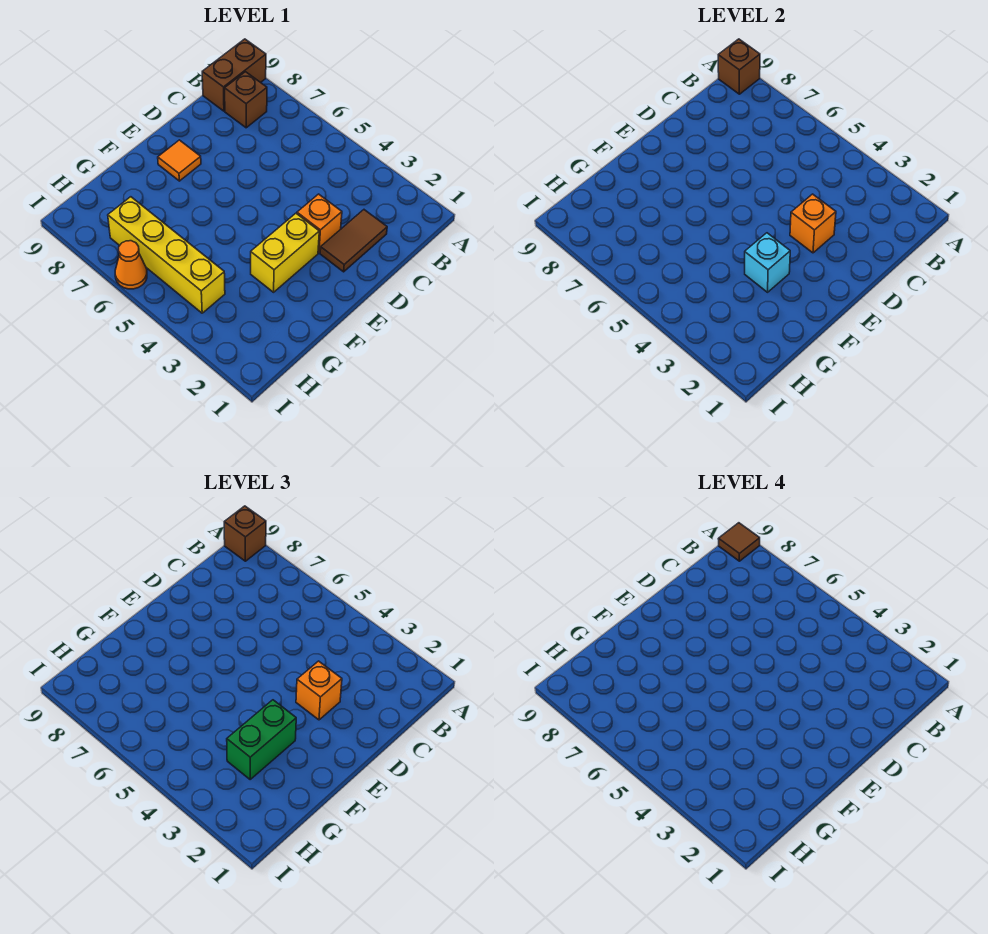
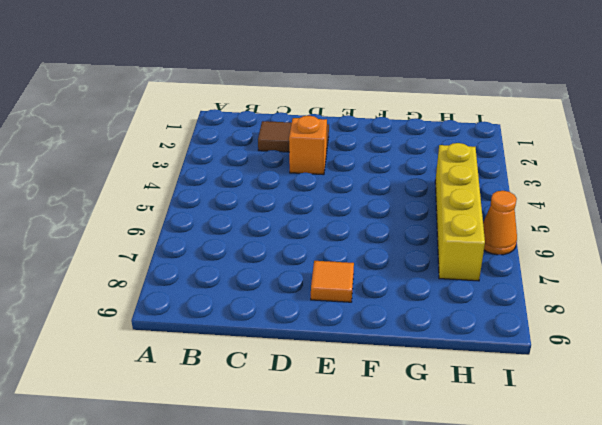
none -> brown 1x2 brick [202,39,266,111]
none -> brown 1x1 brick [225,72,267,128]
none -> yellow 1x2 brick [251,213,319,292]

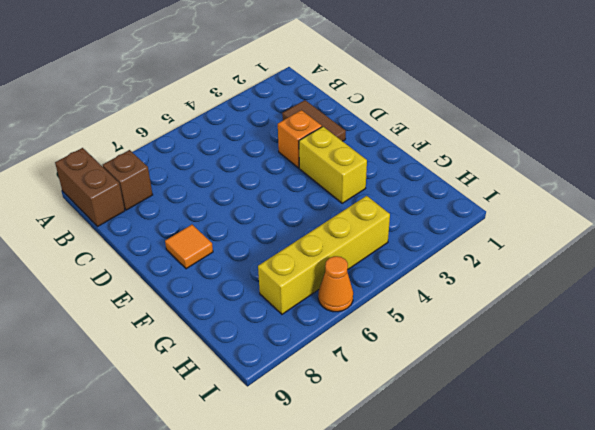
none -> brown 1x1 brick [718,39,760,94]
none -> orange 1x1 brick [790,194,836,253]
none -> cyan 1x1 brick [745,233,790,292]

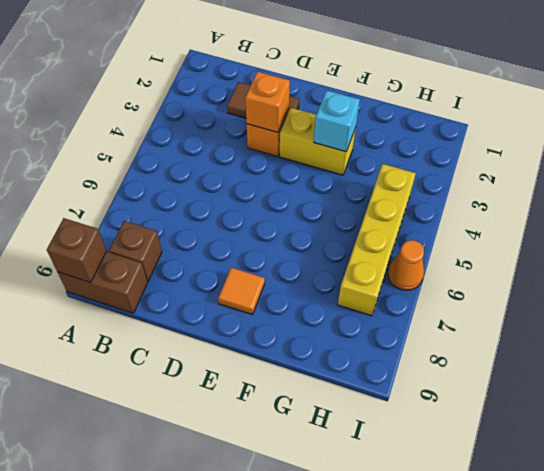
none -> brown 1x1 brick [224,506,266,561]
none -> orange 1x1 brick [296,661,342,720]
none -> green 1x2 brick [227,700,296,779]

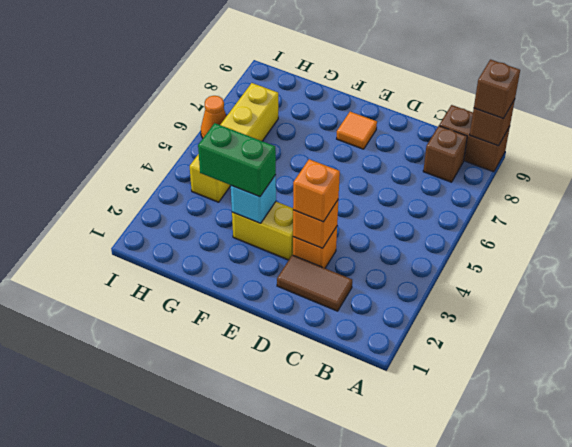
none -> brown 1x1 tile [718,523,760,561]

